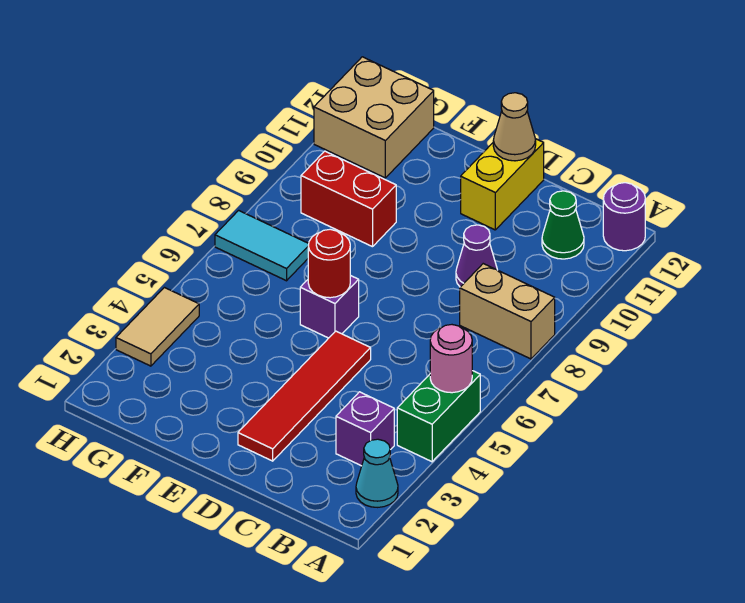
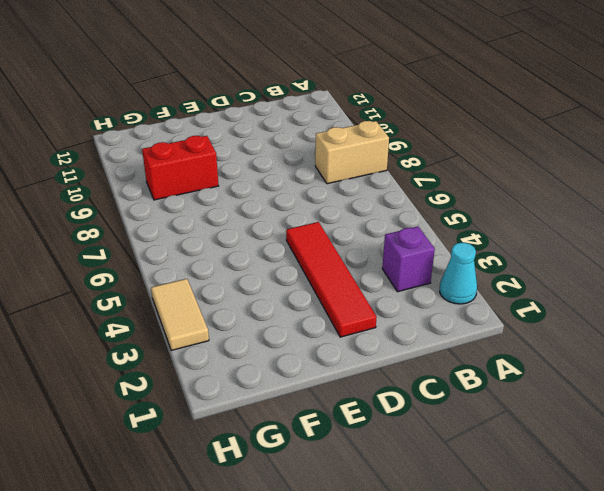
none -> green 1x2 brick [397,371,480,462]
none -> purple 1x1 round brick [603,183,645,251]
none -> green 1x1 cone [542,191,584,259]

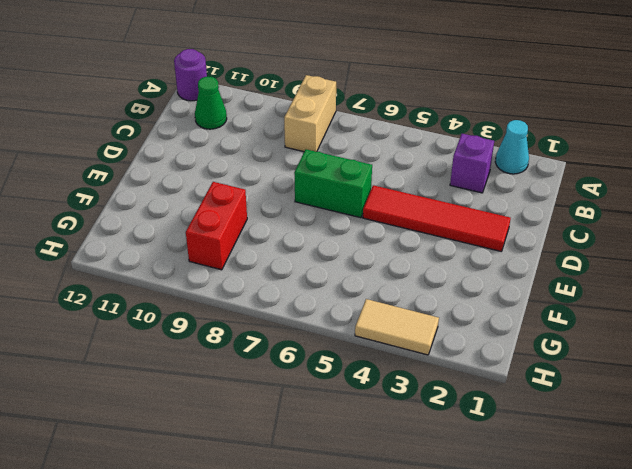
green 1x2 brick [294,149,372,218] -> green 1x2 brick moved to [397,371,480,462]
none -> purple 1x1 cone [456,225,497,287]
none -> yellow 1x2 brick [461,139,544,230]
none -> purple 1x1 brick [300,275,359,338]

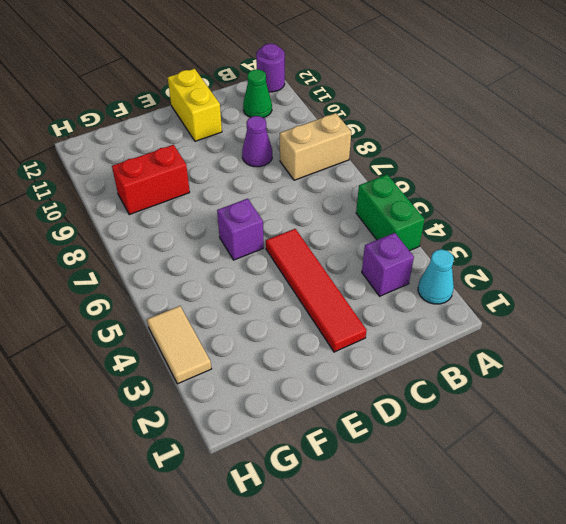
none -> cyan 1x2 tile [215,210,309,281]
none -> tan 2x2 brick [314,57,434,178]
none -> pink 1x1 round brick [430,325,472,393]

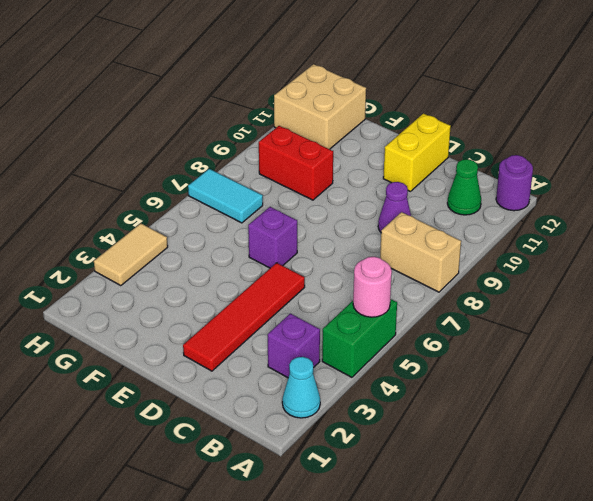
none -> tan 1x1 cone [493,93,536,161]
none -> red 1x1 round brick [308,229,350,298]

